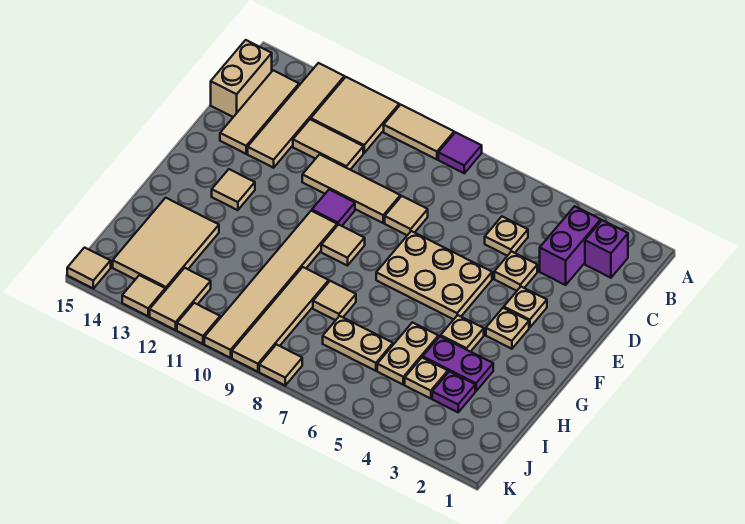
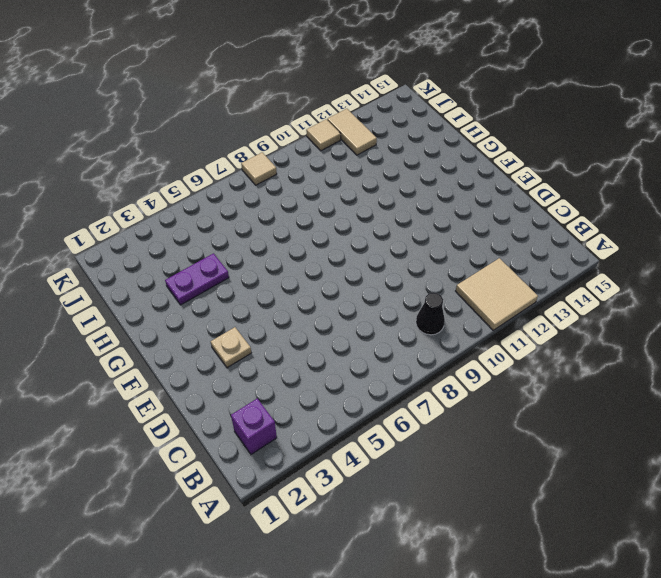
black 1x1 cone [416,292,445,335] -> none
none -> purple 1x1 tile [438,132,482,173]
none -> tan 1x2 tile [384,105,454,159]
none -> tan 1x4 tile [248,63,344,168]
none -> purple 1x2 brick [540,206,601,285]

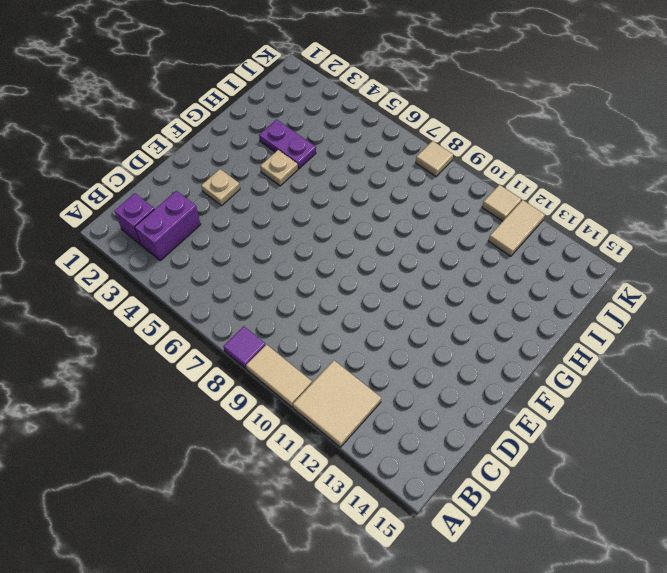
none -> tan 1x4 tile [248,63,344,168]
none -> tan 1x3 tile [220,70,299,154]
none -> tan 1x2 brick [211,40,272,117]
none -> tan 1x1 plate [485,216,528,256]

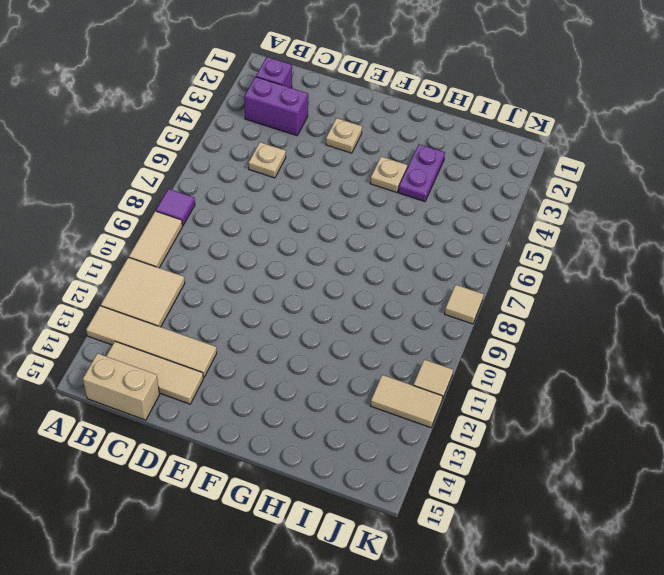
none -> tan 1x2 tile [293,119,363,170]
none -> tan 1x1 plate [494,251,537,291]
none -> tan 1x1 tile [385,196,428,235]
none -> tan 1x3 tile [302,154,400,223]

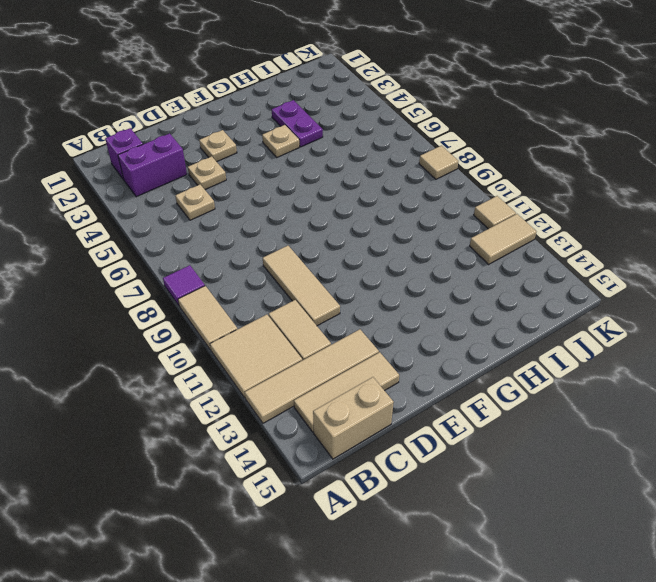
none -> tan 1x1 tile [385,196,428,235]
none -> tan 2x3 plate [376,231,492,319]
none -> purple 1x1 tile [312,190,355,226]
none -> tan 1x1 plate [486,308,529,349]

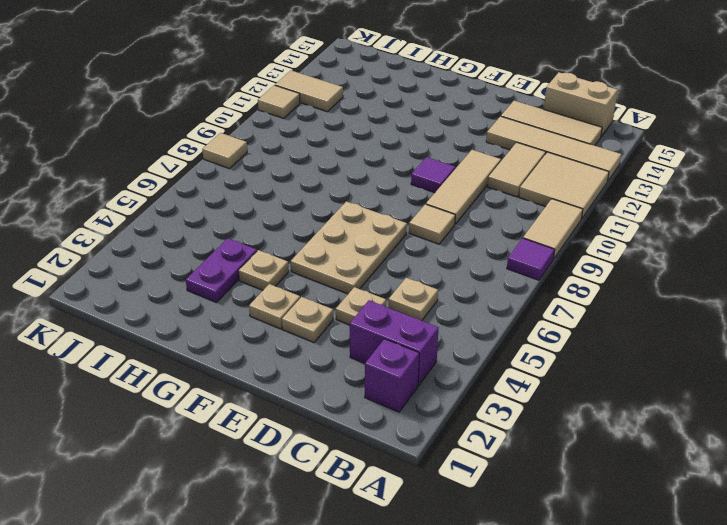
none -> tan 1x1 tile [321,225,365,266]
none -> tan 1x6 tile [204,211,337,358]
none -> tan 1x1 tile [212,169,255,210]
none -> tan 1x2 plate [377,322,438,385]

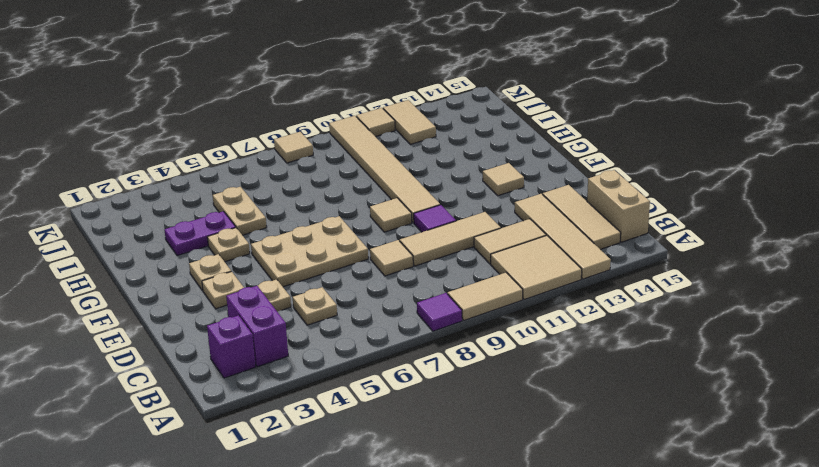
none -> tan 1x1 tile [313,281,356,320]
none -> tan 1x4 tile [232,267,329,372]
none -> tan 2x3 tile [113,198,219,290]
none -> purple 1x1 plate [432,371,475,412]

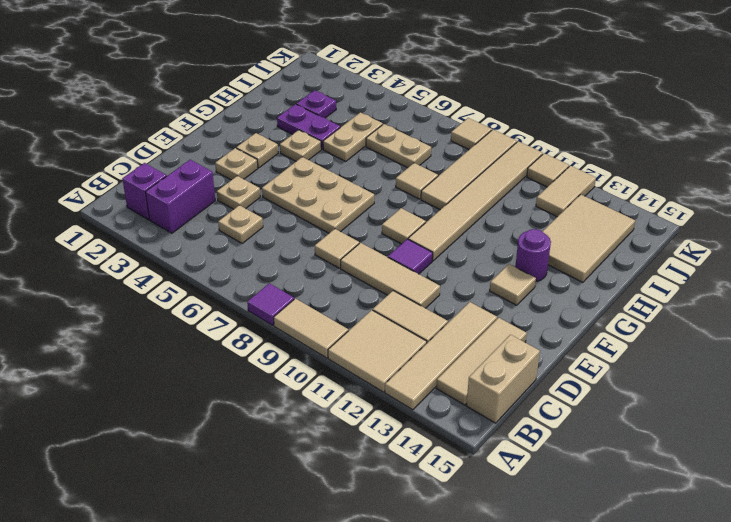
purple 1x1 round brick [515,229,551,281] -> none
none -> tan 1x1 plate [405,358,448,399]
none -> tan 1x1 tile [122,275,165,316]
none -> tan 1x1 tile [67,248,111,288]

